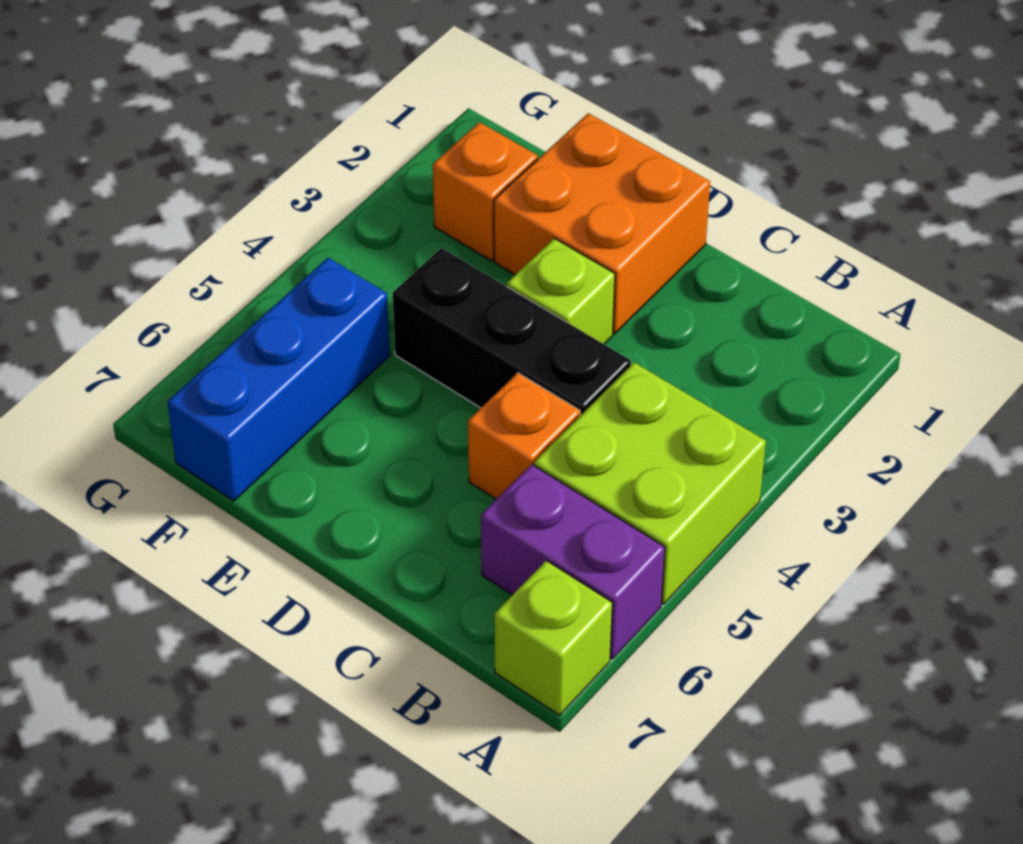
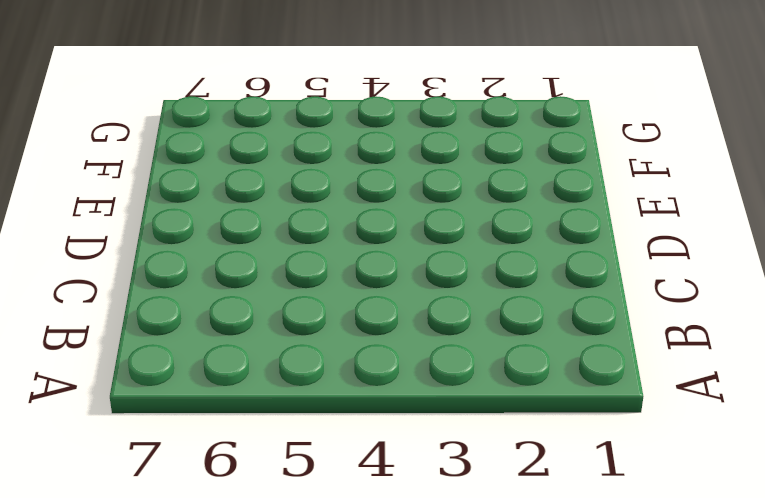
none -> lime 2x2 brick [534,362,766,604]
none -> purple 1x2 brick [481,464,665,659]

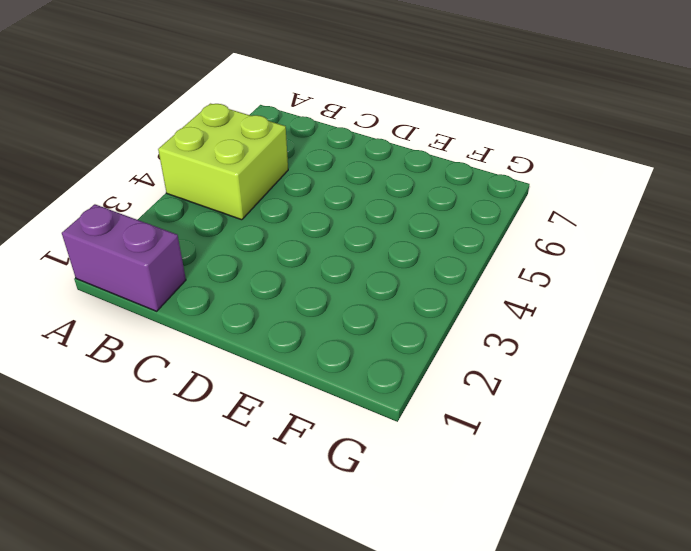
purple 1x2 brick [62,204,186,311] -> purple 1x2 brick moved to [481,464,665,659]
none -> lime 1x1 brick [494,560,612,715]
none -> black 1x3 brick [392,248,631,415]

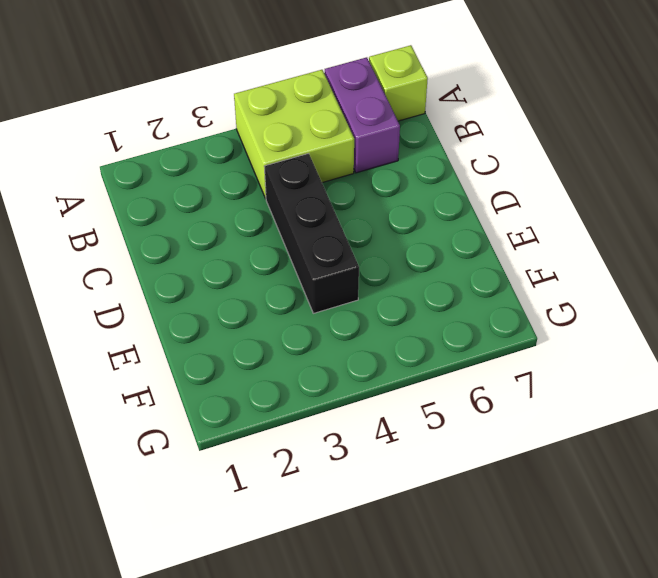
none -> orange 1x1 brick [468,373,580,499]
none -> orange 2x2 brick [494,113,710,334]

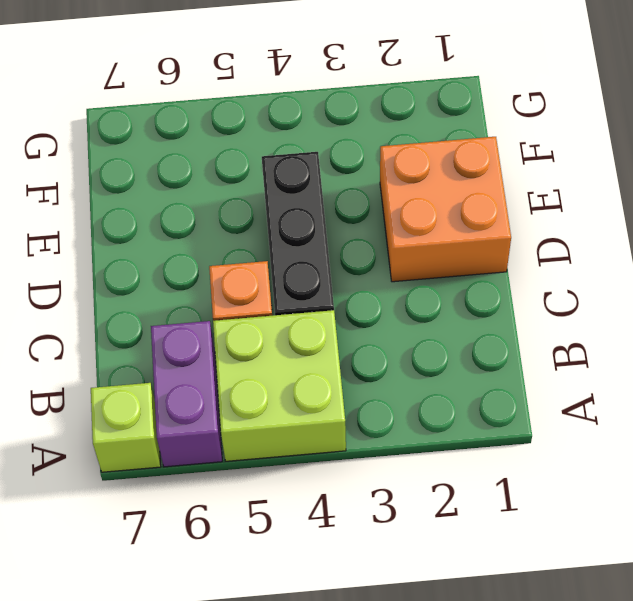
none -> lime 1x1 brick [507,238,615,344]
none -> orange 1x1 brick [433,122,538,261]

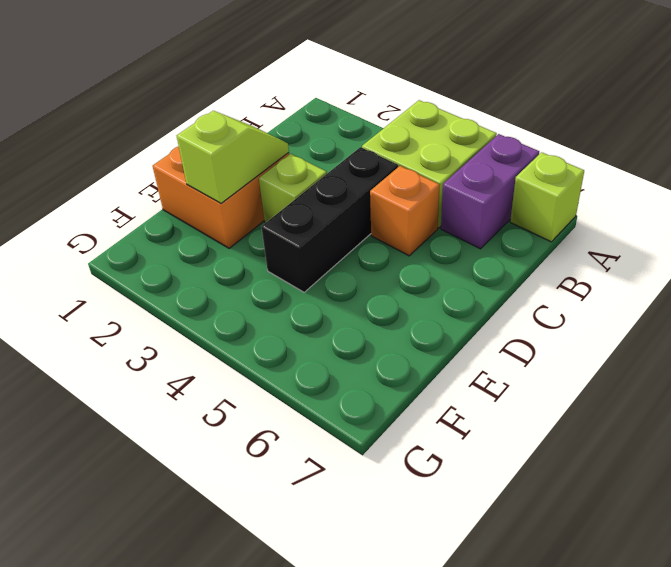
lime 1x2 slope [177,111,289,203] -> none
none -> orange 1x1 brick [433,122,538,261]
none -> blue 1x3 brick [167,258,390,501]

